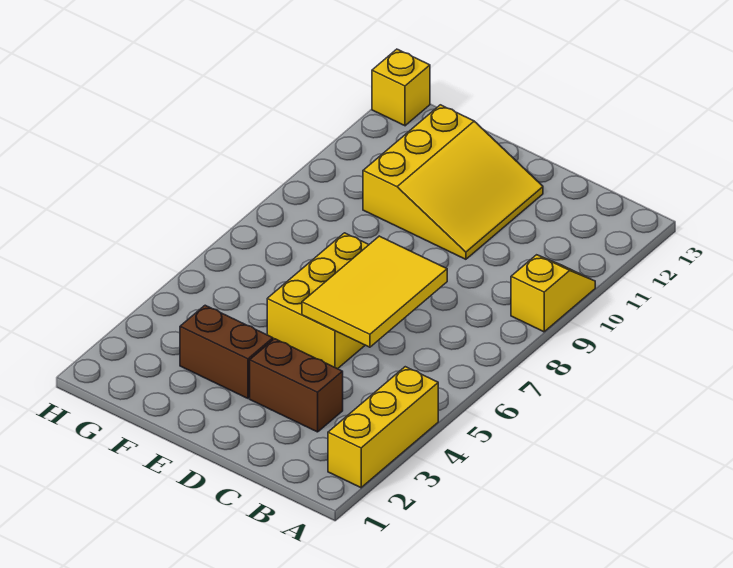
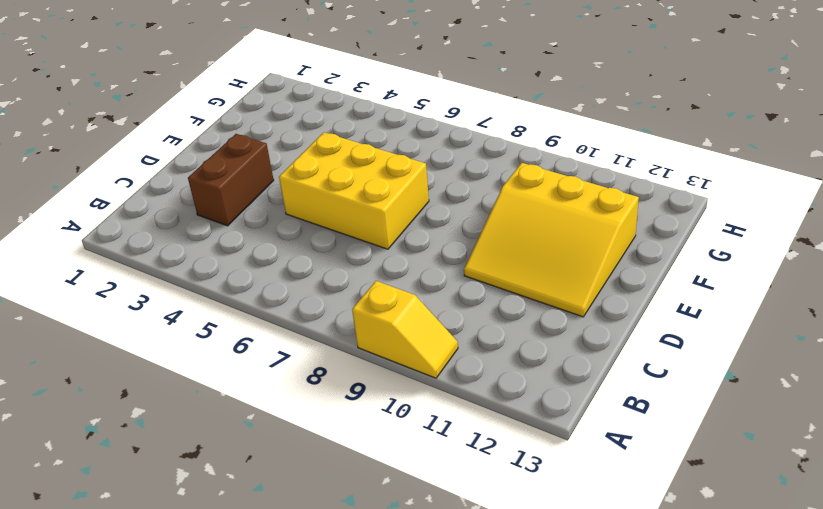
none -> yellow 1x3 brick [328,367,438,488]
none -> brown 1x2 brick [180,305,273,398]

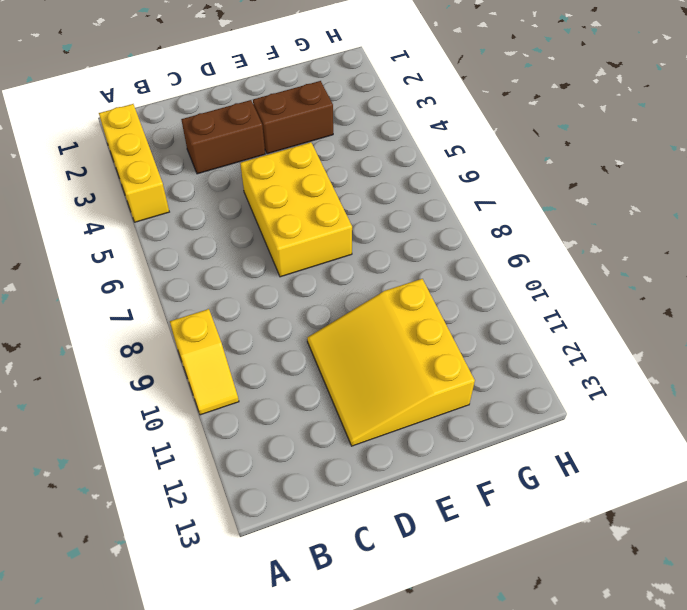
none -> yellow 1x1 brick [372,49,430,126]
none -> yellow 2x3 tile [302,236,447,347]

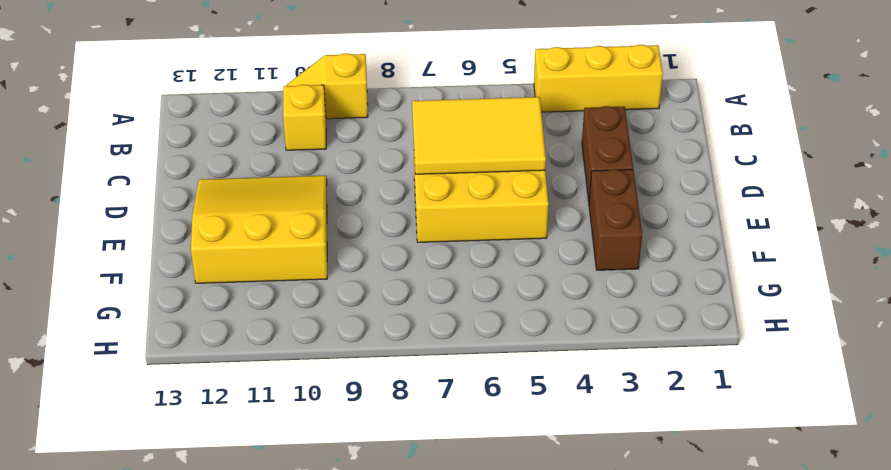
yellow 1x1 brick [283,85,326,150] -> yellow 1x1 brick moved to [372,49,430,126]

